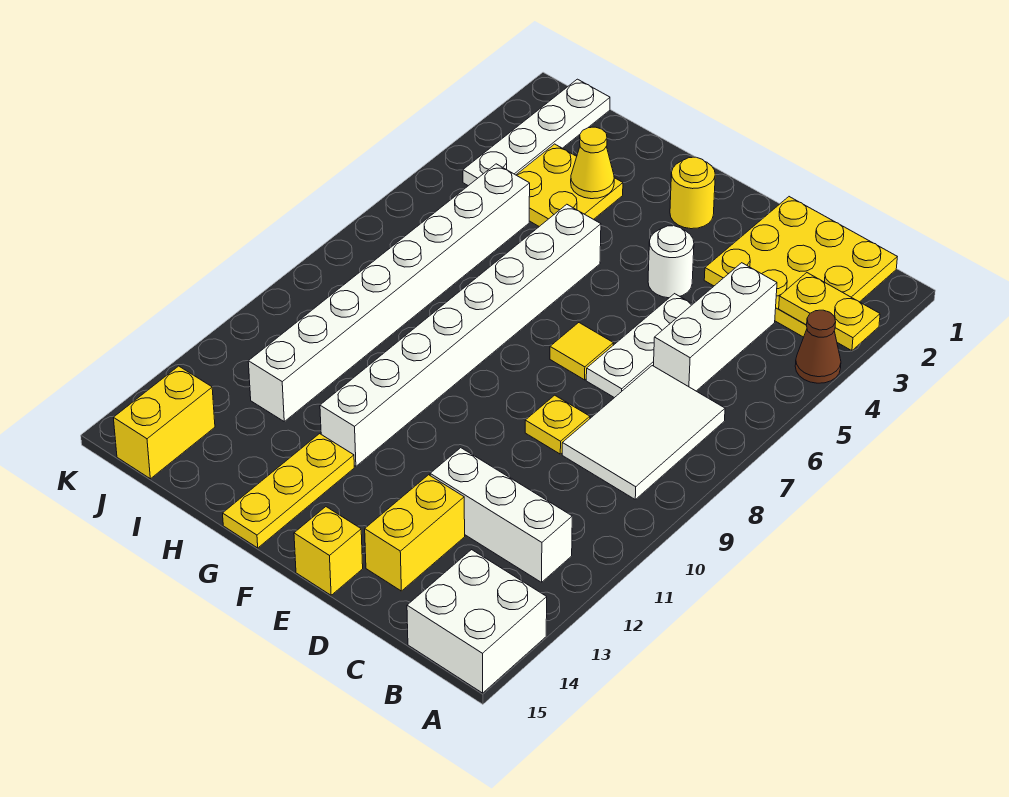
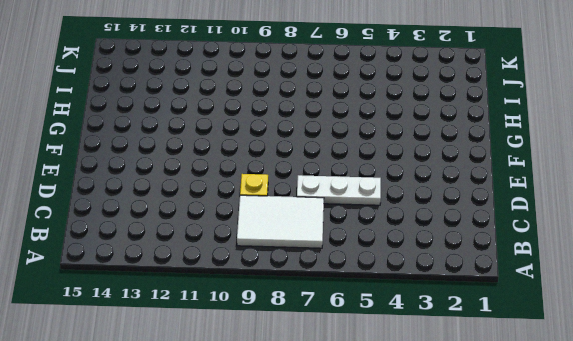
none -> brown 1x1 cone [795,310,841,383]
none -> white 2x2 brick [407,550,547,693]
none -> yellow 3x3 plate [704,197,897,337]

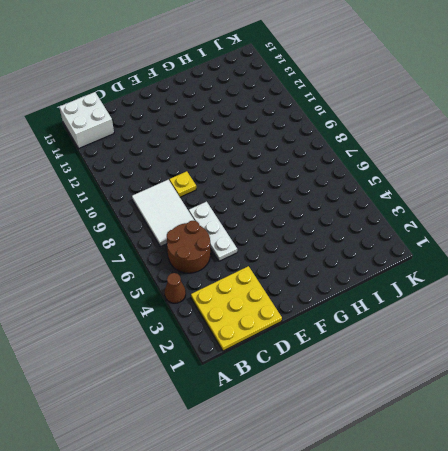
brown 2x2 round brick [167,221,211,273] -> white 1x3 brick [654,263,777,391]
none -> white 1x3 brick [430,448,572,582]
none -> yellow 1x2 brick [365,475,465,591]
none -> white 1x1 round brick [648,226,694,298]

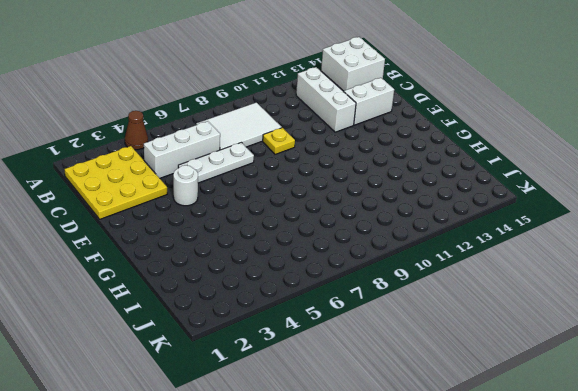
white 1x2 brick [344,78,394,125] -> yellow 1x2 brick [365,475,465,591]
none -> yellow 1x1 tile [550,323,614,380]
none -> yellow 1x1 brick [294,507,363,595]
none -> yellow 1x1 round brick [670,157,715,229]

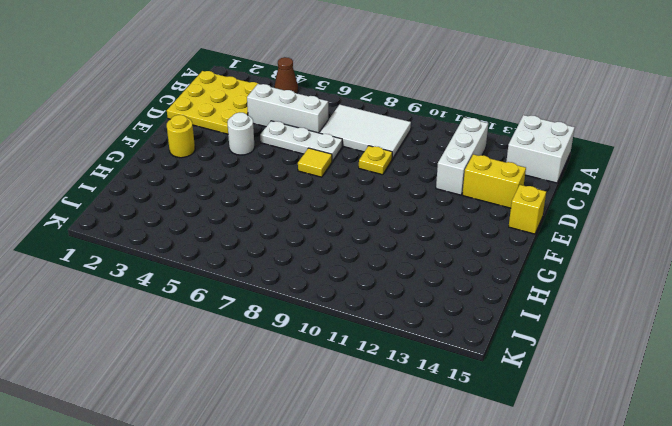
none -> white 1x8 brick [320,204,601,466]
none -> yellow 1x3 plate [223,434,354,548]
none -> yellow 2x2 plate [516,144,623,226]

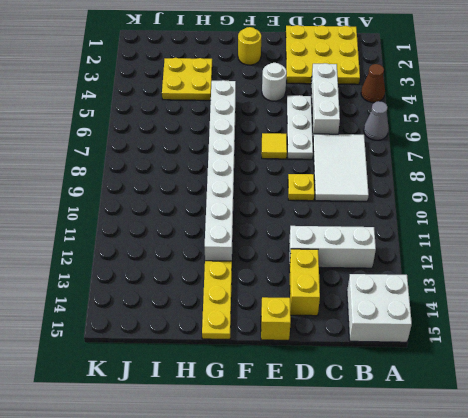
grey 1x1 cone [364,101,389,140] -> none
none -> white 1x8 brick [248,164,530,421]
none -> white 1x4 plate [463,79,610,186]
none -> yellow 1x2 brick [114,366,215,479]

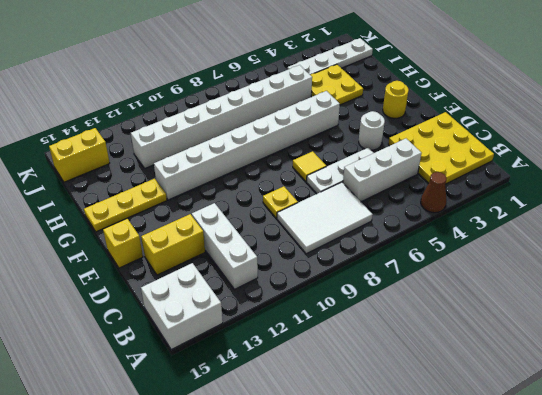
none -> yellow 1x2 plate [779,273,880,351]
none -> yellow 1x1 cone [571,127,614,199]

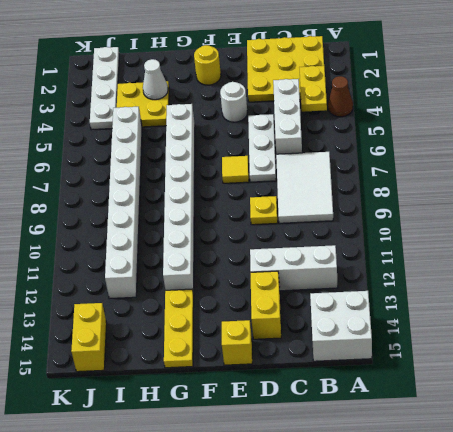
yellow 1x2 plate [299,66,327,112] -> yellow 1x2 plate turned to [779,273,880,351]
white 1x1 cone [143,59,168,100] -> yellow 1x1 cone [571,127,614,199]

